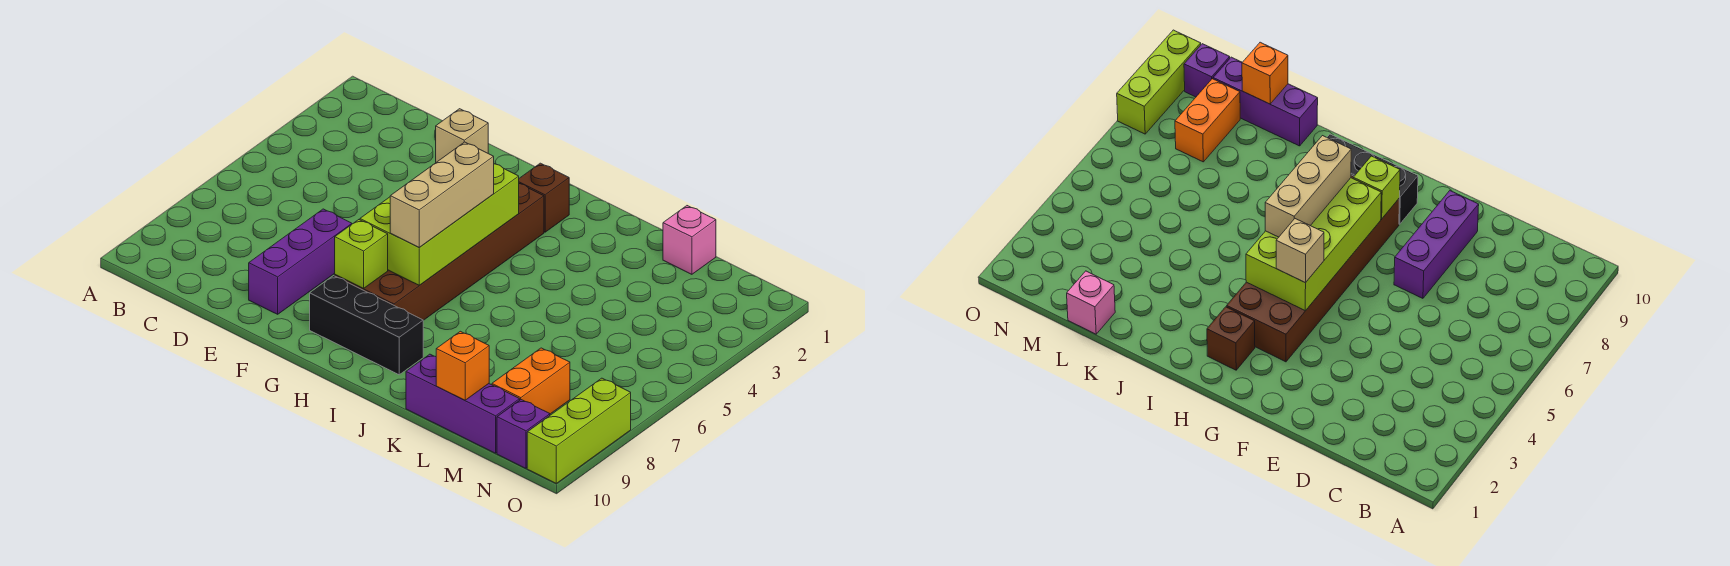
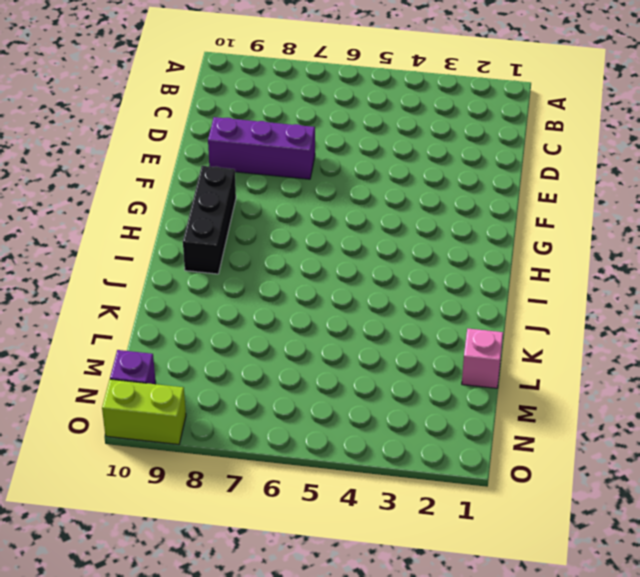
lime 1x2 brick [102,379,186,444] -> lime 1x3 brick [527,378,631,483]
none -> brown 2x6 brick [335,184,544,320]
none -> brown 1x1 brick [519,163,569,232]
none -> purple 1x3 brick [406,354,520,453]

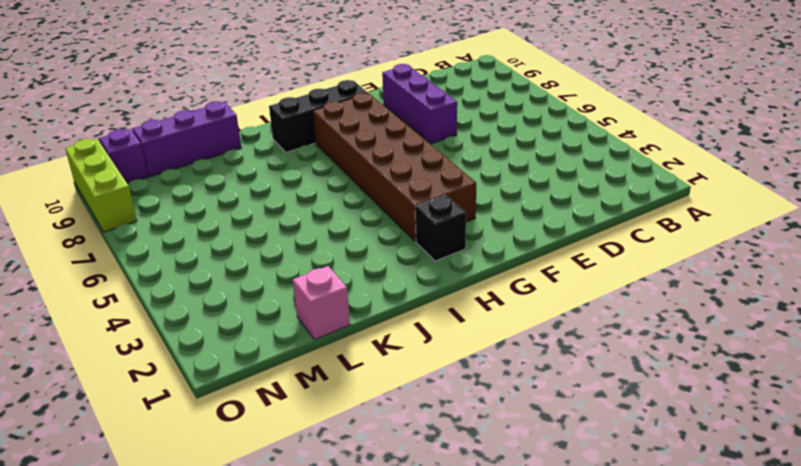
black 1x1 brick [415,195,466,261] -> brown 1x1 brick [519,163,569,232]
none -> orange 1x2 brick [492,348,570,414]
none -> lime 2x4 brick [360,164,519,285]
none -> lime 1x1 brick [335,220,388,289]

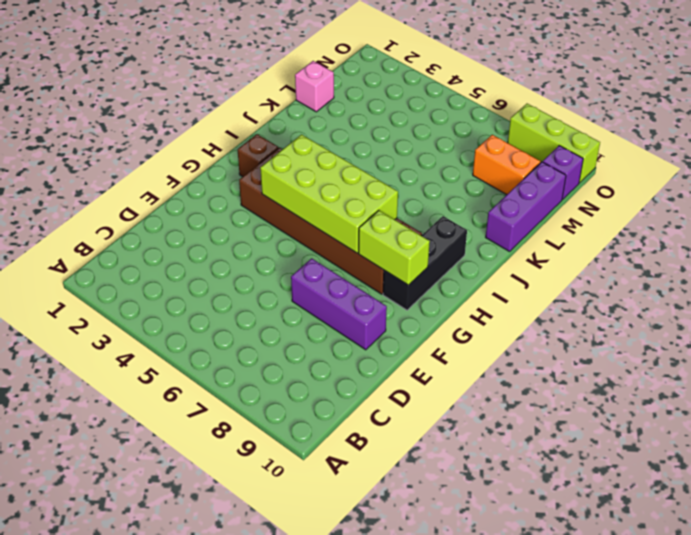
lime 1x2 brick [359,210,430,285] -> lime 1x1 brick [335,220,388,289]
none -> orange 1x1 brick [436,331,489,400]
none -> tan 1x1 brick [436,109,488,162]
none -> tan 1x3 brick [390,142,494,247]

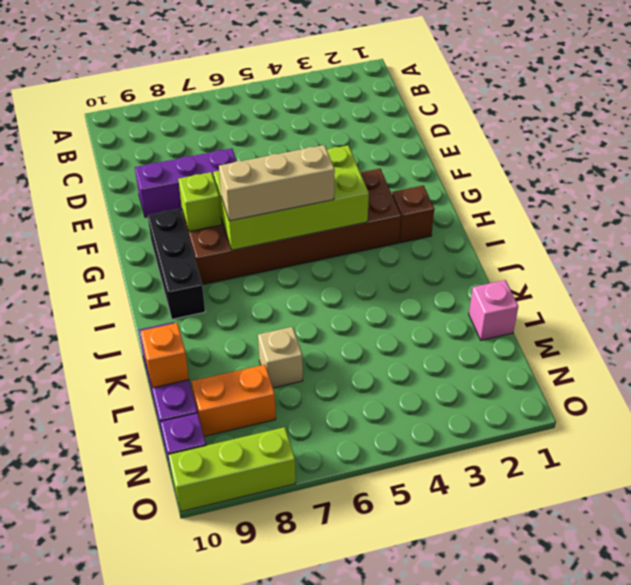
tan 1x1 brick [258,327,303,388] -> tan 1x1 brick moved to [436,109,488,162]

